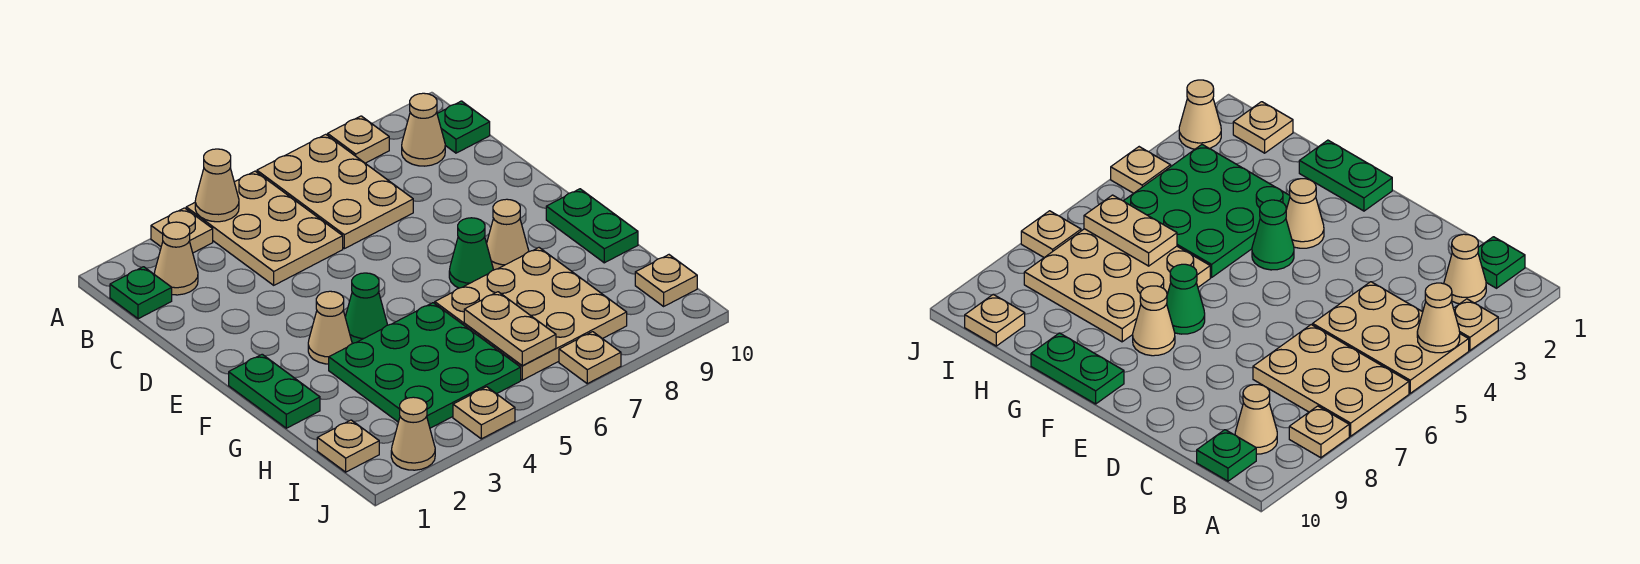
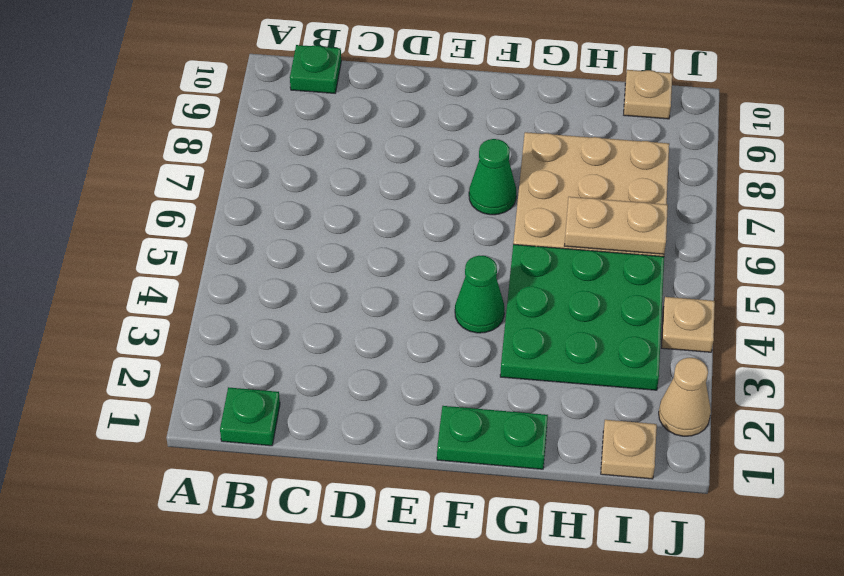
none -> tan 1x1 plate [151,208,213,253]
none -> tan 2x3 plate [186,171,343,285]
none -> tan 2x3 plate [257,134,413,249]

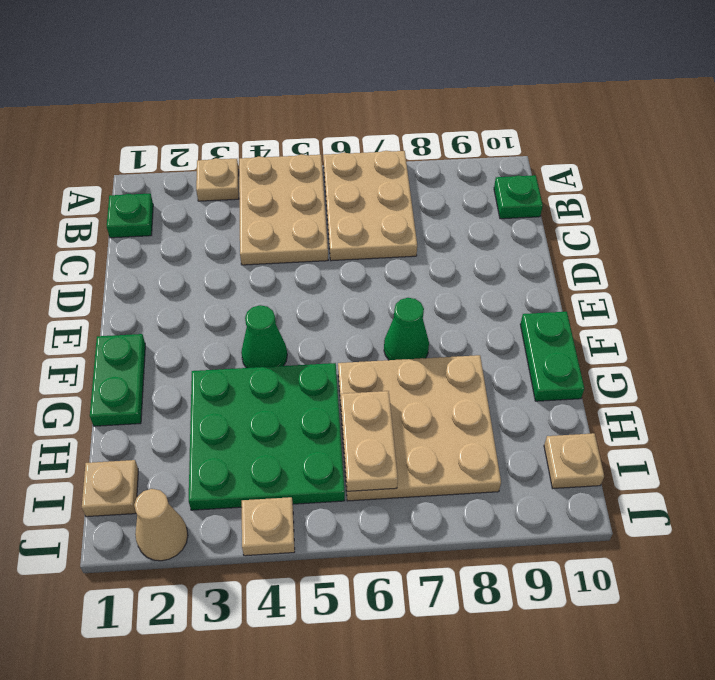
none -> tan 1x1 plate [328,116,389,163]
none -> tan 1x1 cone [154,222,198,295]
none -> tan 1x1 cone [402,93,445,166]

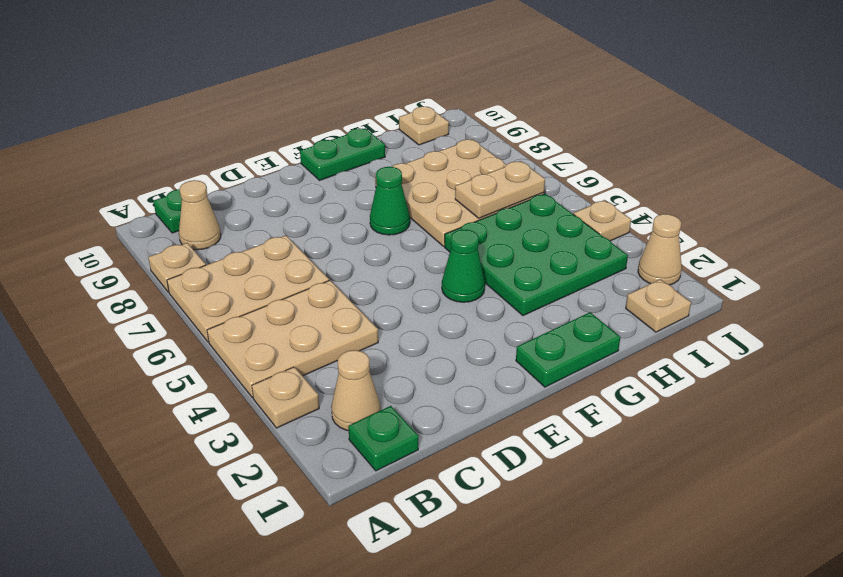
none -> tan 1x1 cone [308,291,352,364]
none -> tan 1x1 cone [487,199,529,270]
none -> tan 1x1 plate [559,332,621,384]

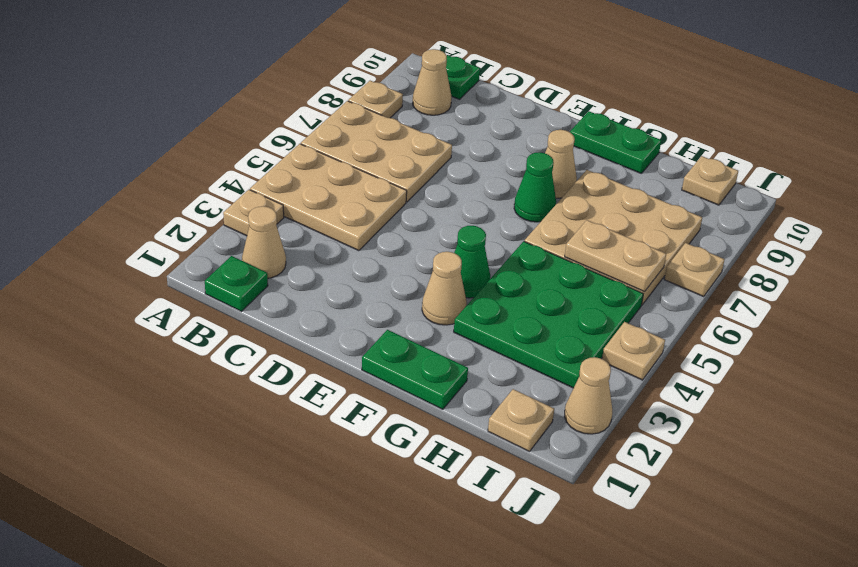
none -> tan 1x1 cone [195,149,239,222]

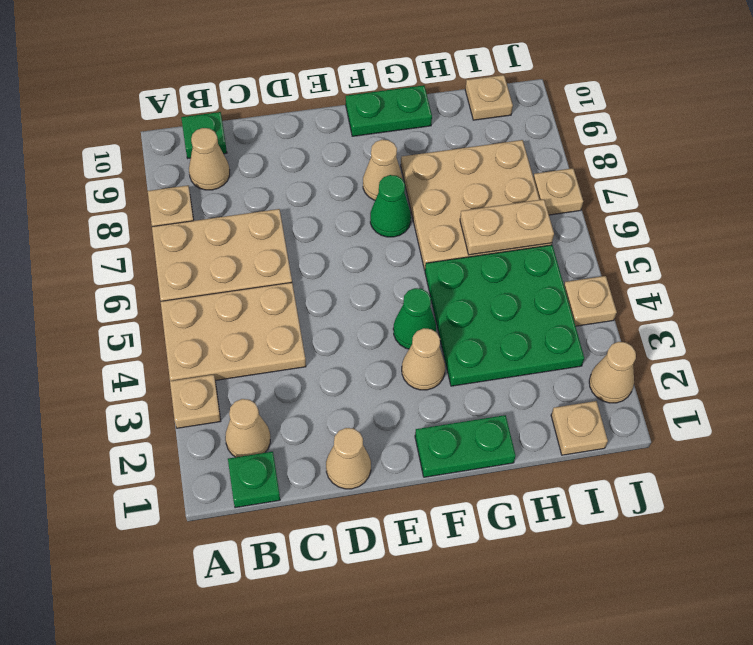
tan 1x1 cone [326,428,371,489] -> tan 1x1 cone moved to [195,149,239,222]

